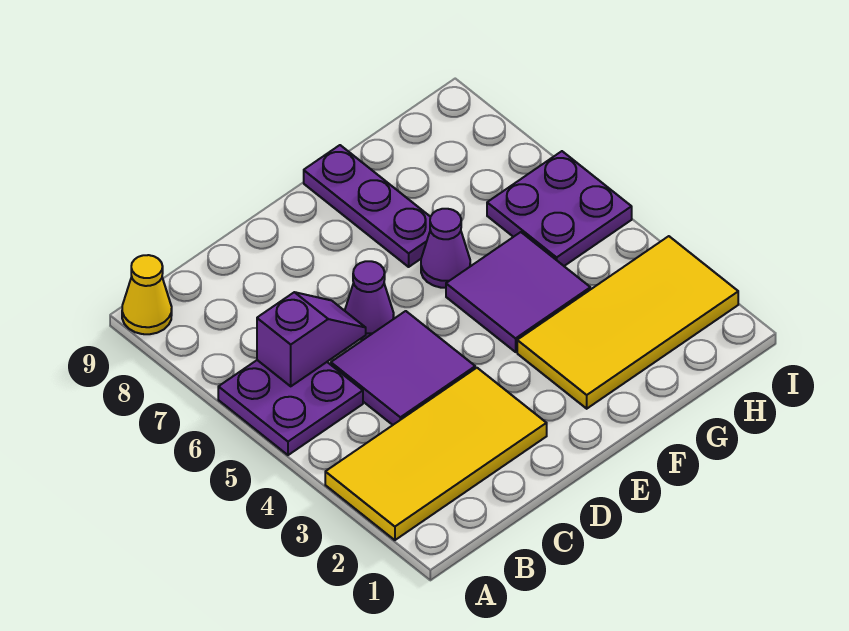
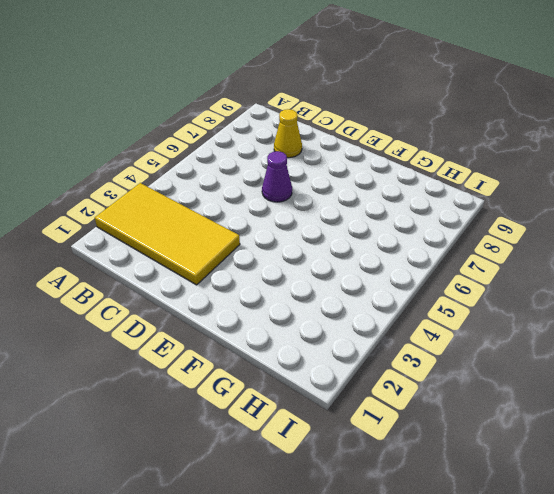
yellow 1x1 cone [274,109,302,158] -> yellow 1x1 cone moved to [122,255,172,334]
none -> purple 2x2 plate [218,360,363,455]
none -> purple 2x2 tile [331,311,475,425]

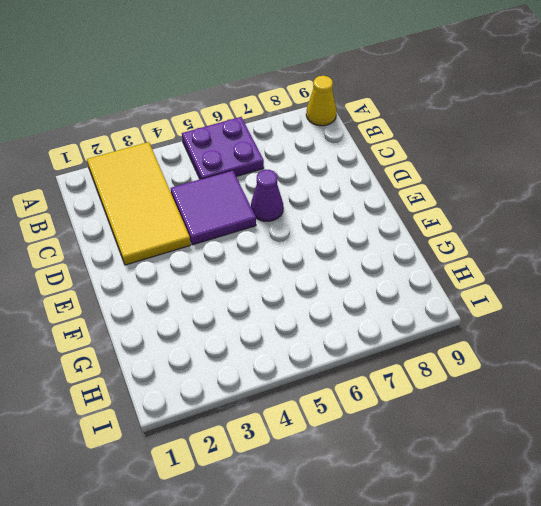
none -> yellow 2x4 tile [517,236,738,409]
none -> purple 2x2 tile [446,232,590,352]

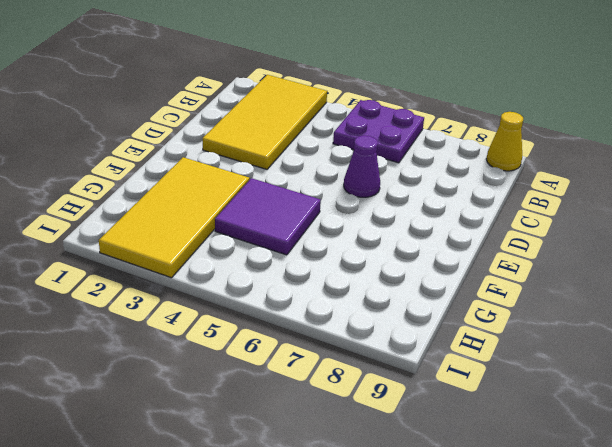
none -> purple 2x2 tile [331,311,475,425]
none -> purple 1x1 cone [421,209,470,288]

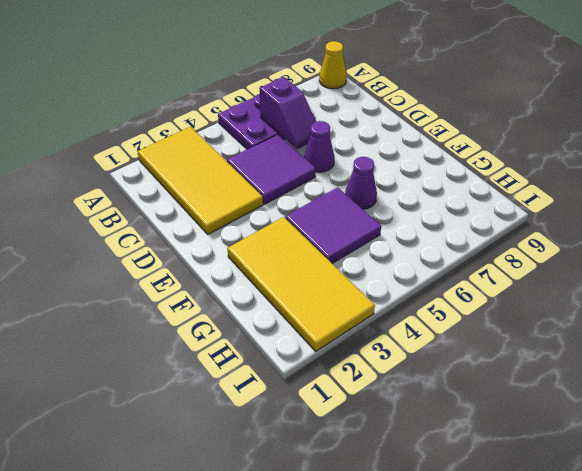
none -> purple 1x3 plate [304,145,430,267]
none -> purple 2x2 plate [487,151,632,266]

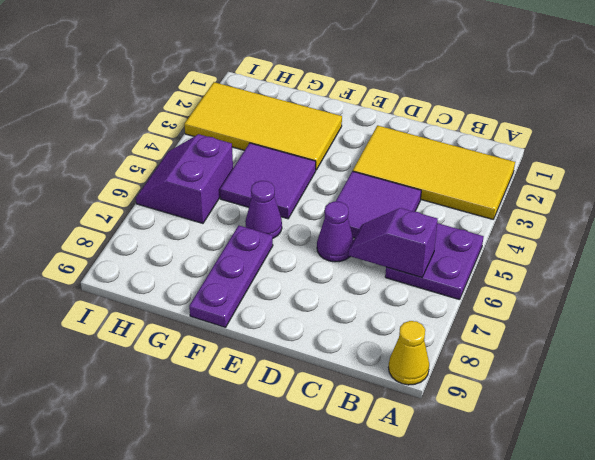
purple 2x2 slope [136,134,233,223] -> purple 2x2 plate [487,151,632,266]

